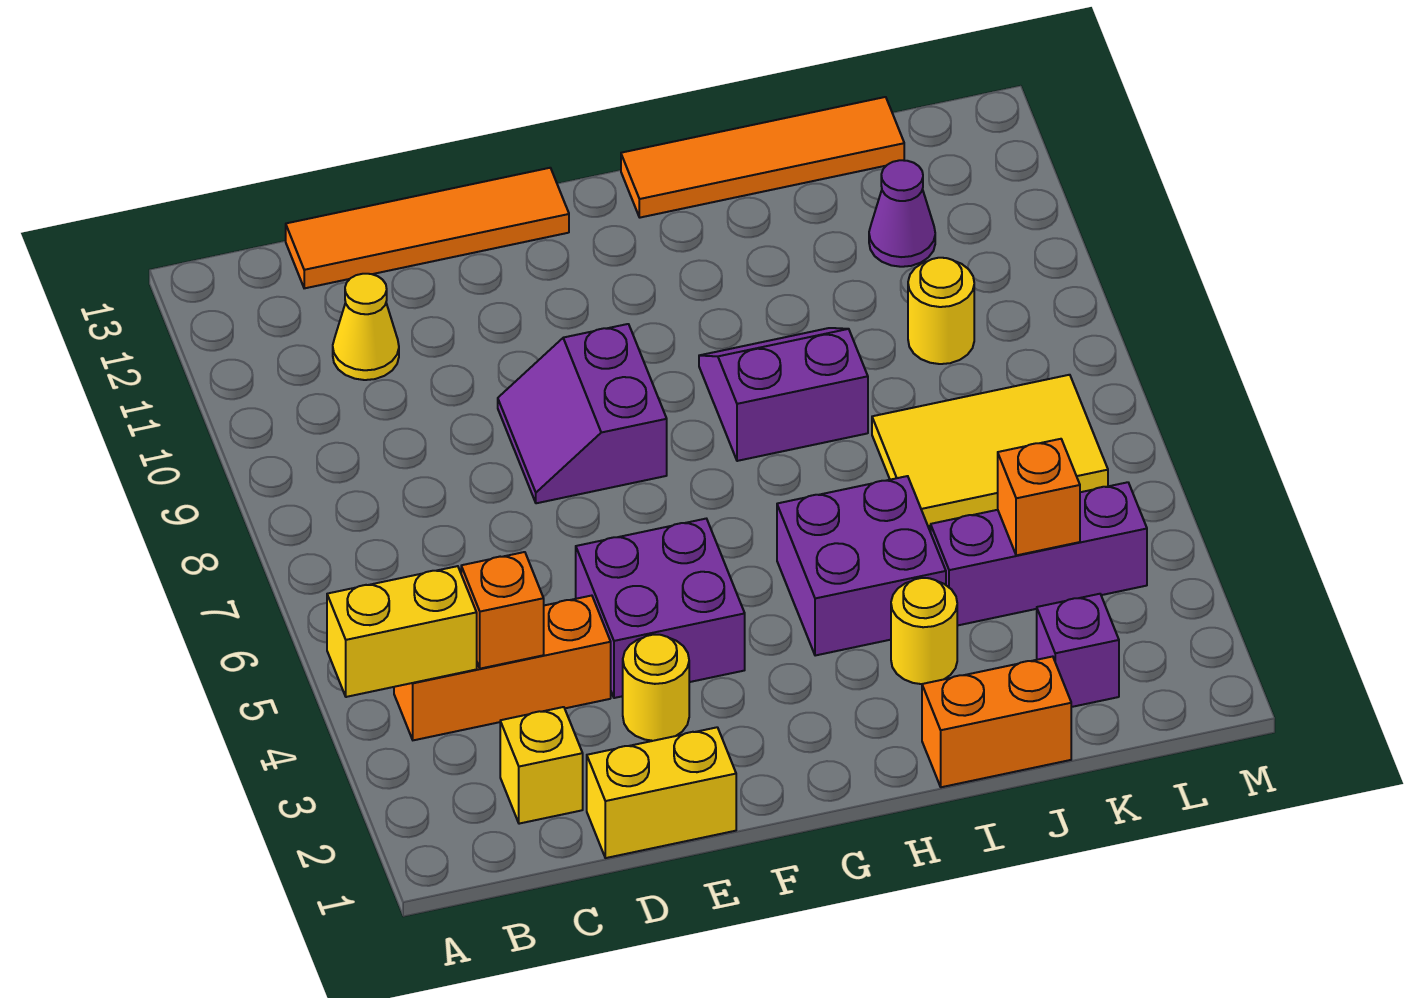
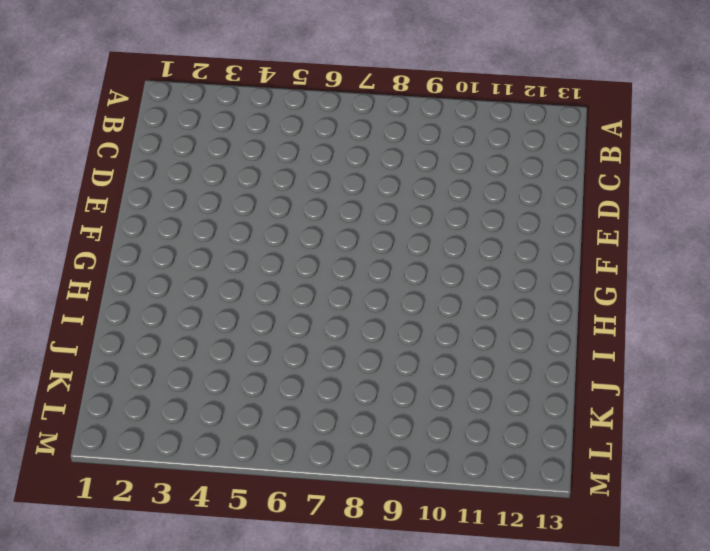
none -> orange 1x3 brick [394,596,611,740]
none -> yellow 1x1 brick [500,707,583,824]
none -> yellow 1x1 cone [333,274,399,380]

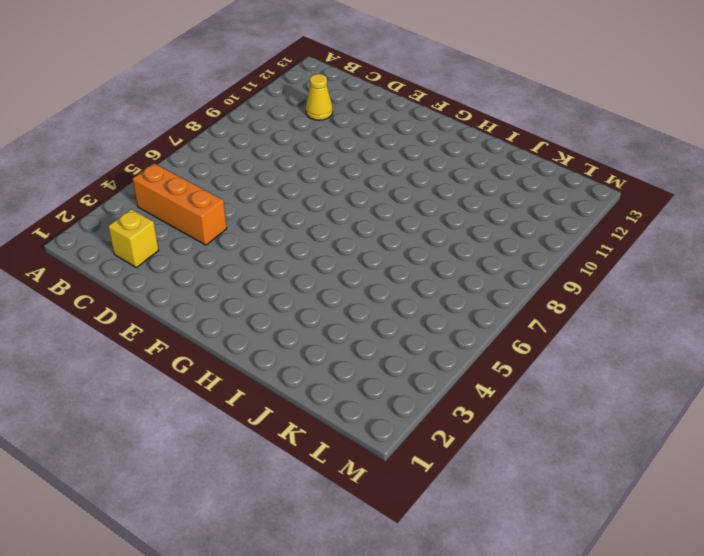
none -> orange 1x4 tile [286,168,569,288]
none -> yellow 1x2 brick [587,727,736,858]
none -> yellow 1x1 round brick [623,635,689,741]

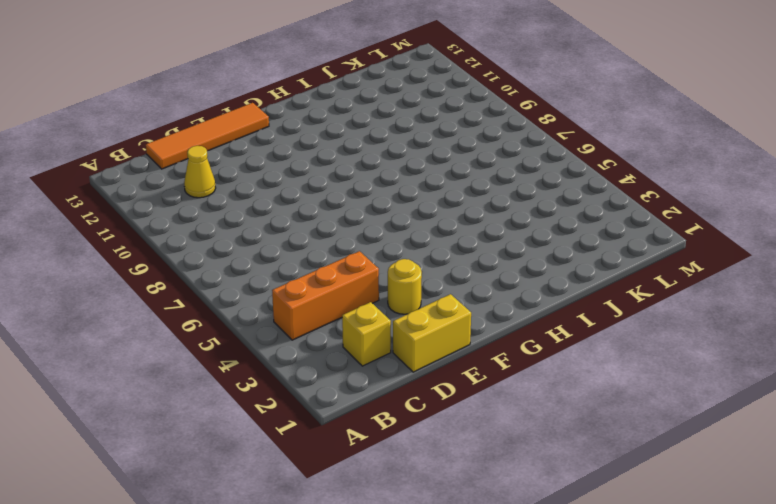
none -> purple 2x2 brick [576,519,745,698]
none -> purple 2x2 slope [498,324,667,503]
none -> purple 2x2 brick [777,476,946,656]

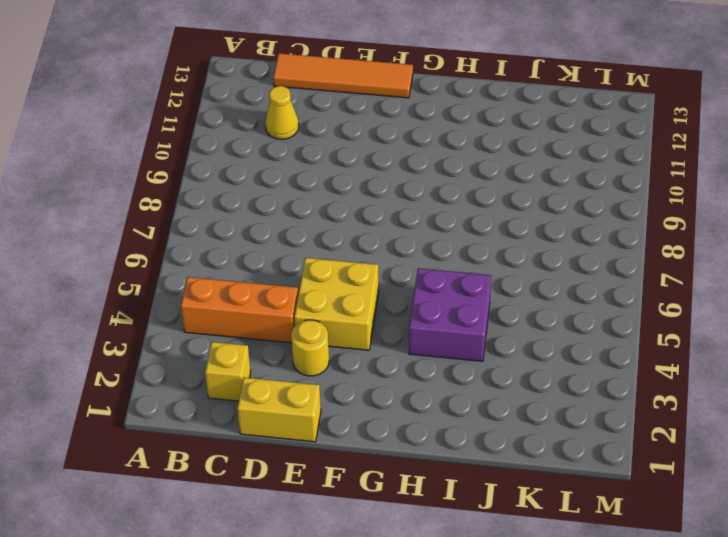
yellow 2x2 brick [294,258,379,350] -> purple 2x2 brick [576,519,745,698]
none -> purple 2x2 slope [498,324,667,503]
none -> purple 2x2 slope [699,328,868,461]
none -> orange 1x4 tile [621,97,904,218]

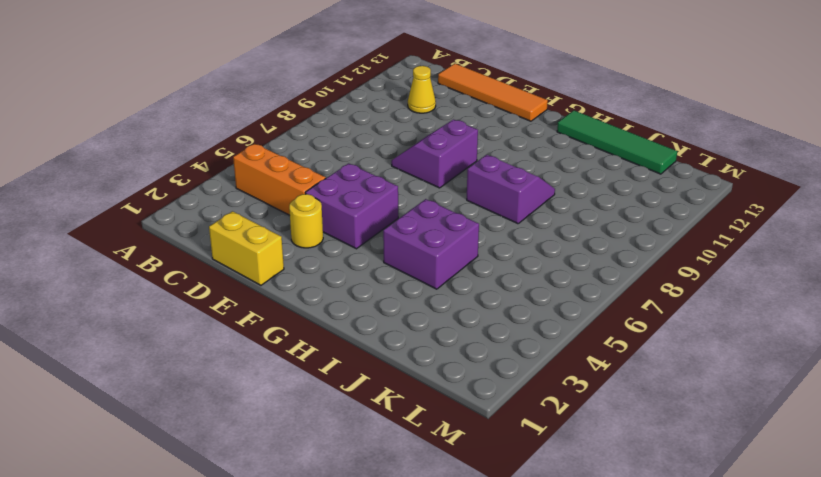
green 1x4 tile [557,110,677,174] -> orange 1x4 tile [621,97,904,218]
none -> yellow 1x1 brick [500,707,583,824]
none -> orange 1x2 brick [922,657,1071,787]
none -> yellow 1x1 round brick [891,578,957,684]

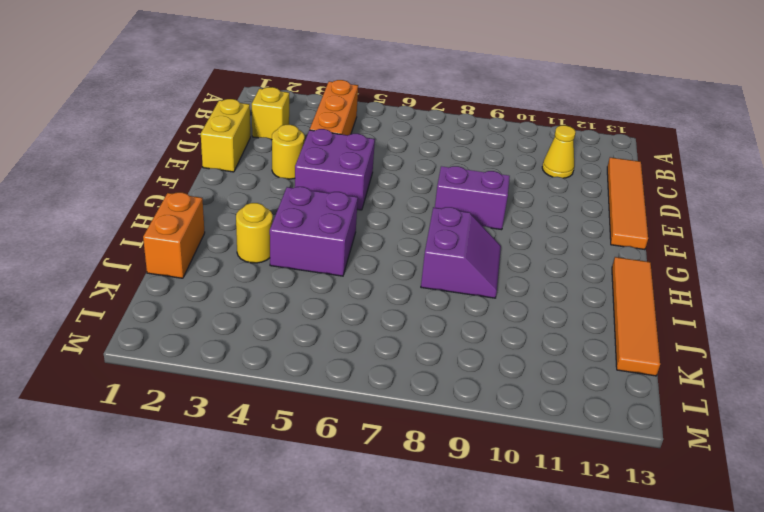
none -> purple 1x3 brick [931,482,1147,626]
none -> yellow 2x3 tile [872,375,1108,526]
none -> purple 1x1 brick [1037,594,1119,707]

